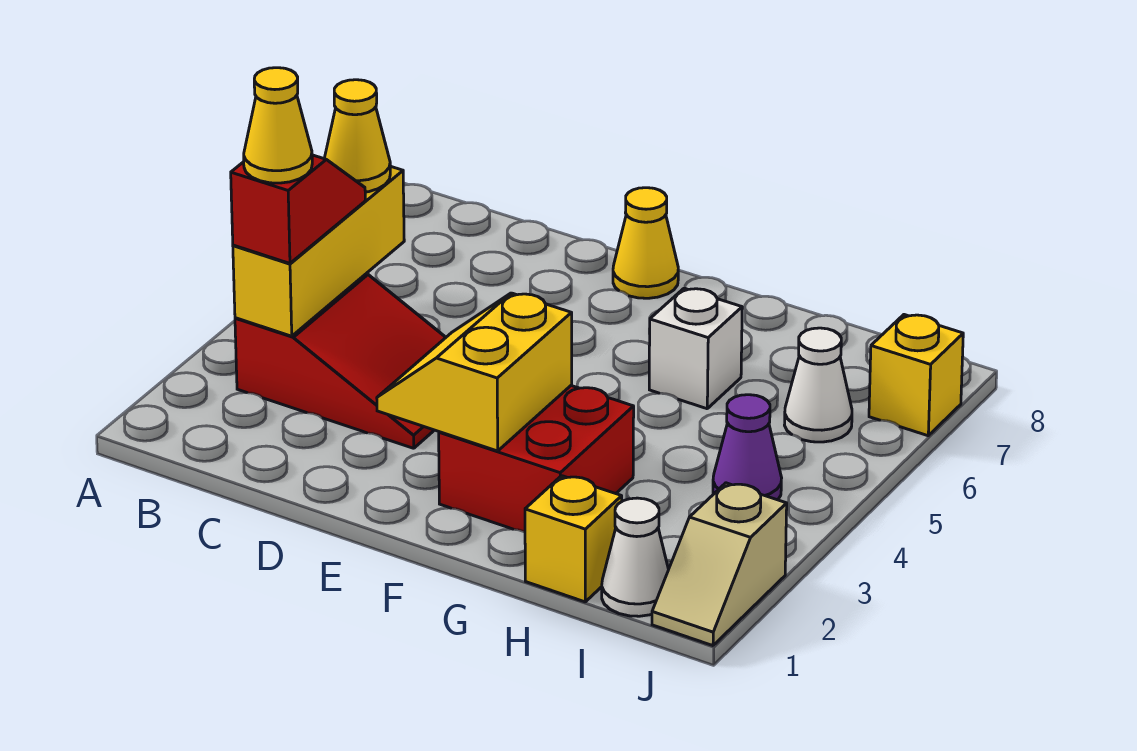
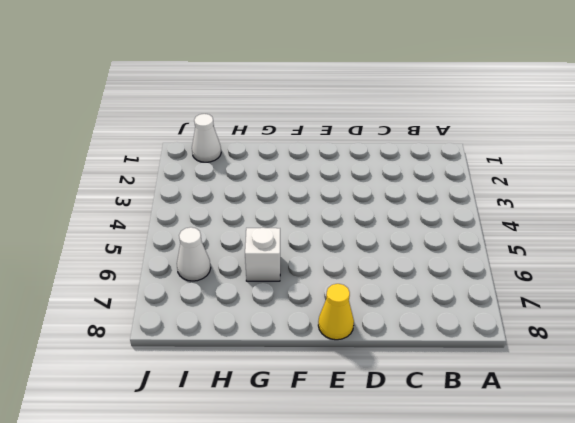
none -> red 2x3 slope [235,274,446,448]
none -> red 2x2 brick [439,386,634,532]
none -> yellow 1x1 brick [525,476,622,602]

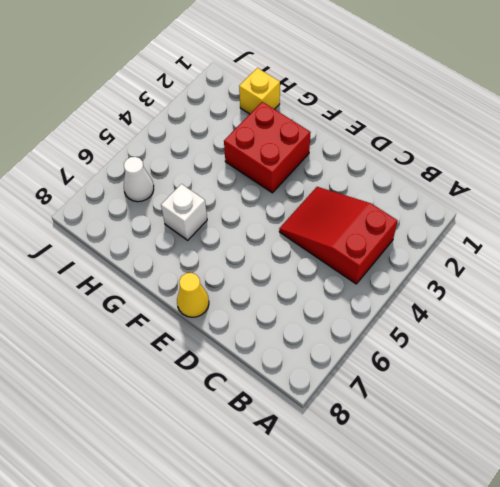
none -> white 1x1 cone [602,498,669,616]
none -> purple 1x1 cone [713,395,782,500]
none -> tan 1x2 slope [652,483,787,646]

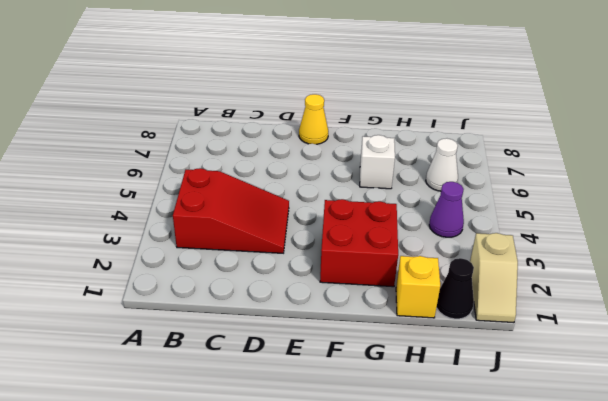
black 1x1 cone [436,258,474,319] -> white 1x1 cone [602,498,669,616]
none -> yellow 1x1 brick [869,315,963,436]
none -> yellow 1x3 brick [233,166,404,336]
none -> yellow 2x2 slope [377,293,572,451]

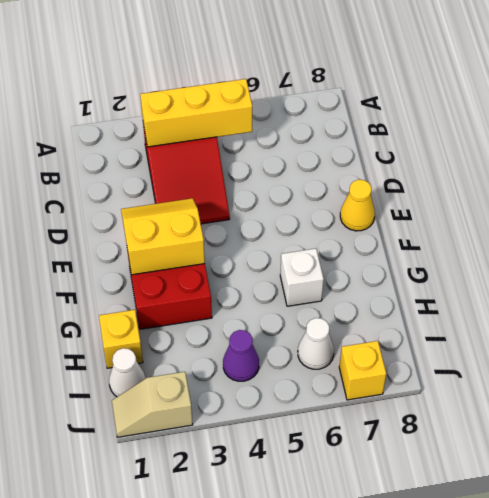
none -> red 1x2 slope [231,155,365,263]
none -> yellow 1x1 cone [324,80,390,192]
none -> yellow 1x1 cone [244,68,312,183]

